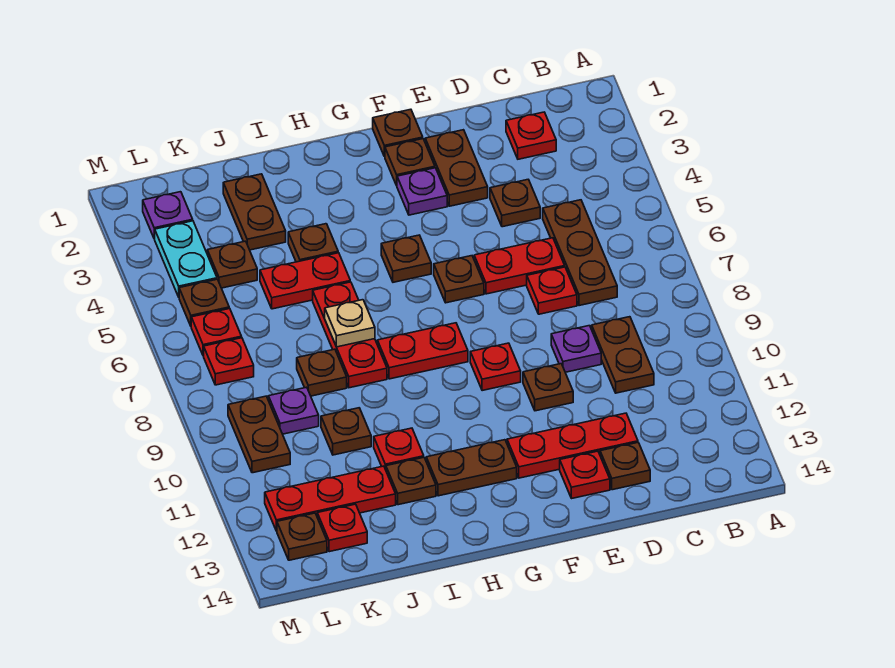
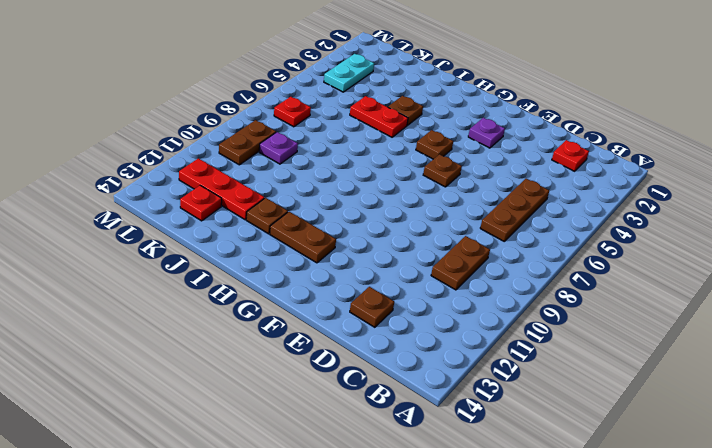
none -> brown 1x1 plate [490,179,540,227]
none -> red 1x2 plate [474,238,565,294]
none -> red 1x1 plate [527,267,577,314]
none -> purple 1x1 plate [551,326,601,372]

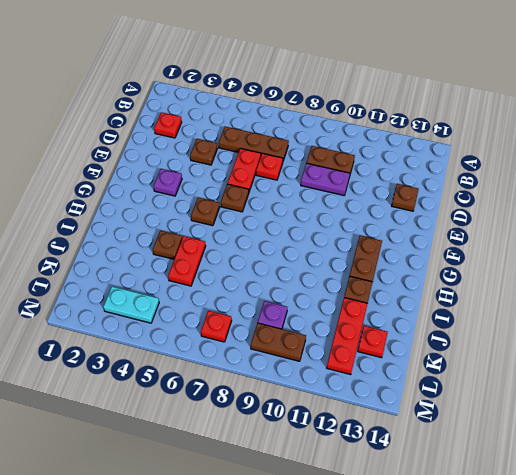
purple 1x2 plate [301,163,350,195] -> purple 1x1 plate [551,326,601,372]
none -> red 1x3 plate [507,413,638,478]
none -> brown 1x2 plate [425,130,488,206]
none -> brown 1x1 plate [523,364,573,411]
none -> red 1x1 plate [560,451,610,498]

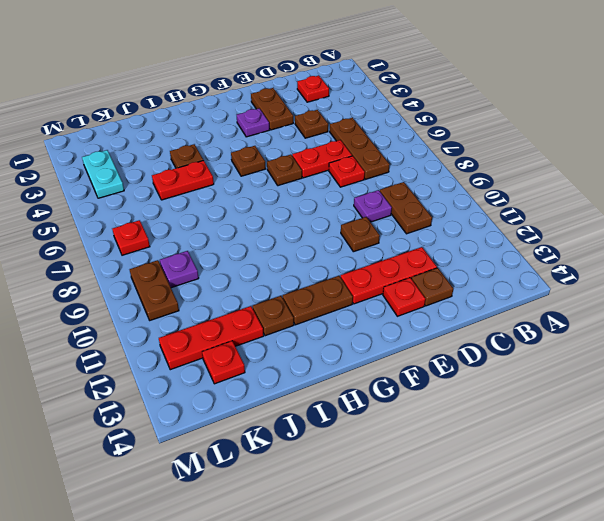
none -> brown 1x1 plate [373,109,423,157]
none -> brown 1x1 plate [385,139,435,186]
none -> red 1x1 plate [470,343,521,391]
none -> red 1x2 plate [377,323,468,379]

